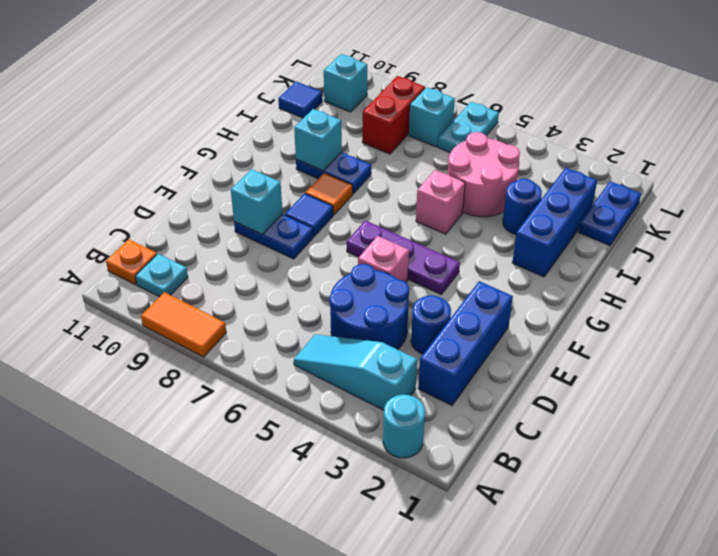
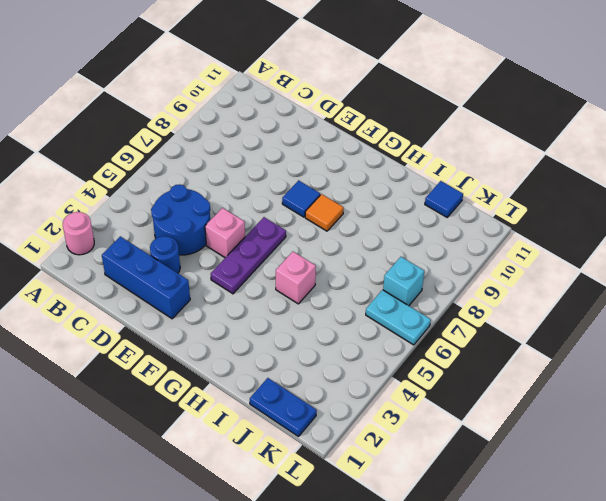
pink 1x1 round brick [63,212,94,255] -> cyan 1x1 round brick [383,395,425,458]
none -> orange 1x2 tile [141,292,226,357]
none -> cyan 1x3 slope [294,335,417,410]
none -> cyan 1x1 plate [135,254,188,297]

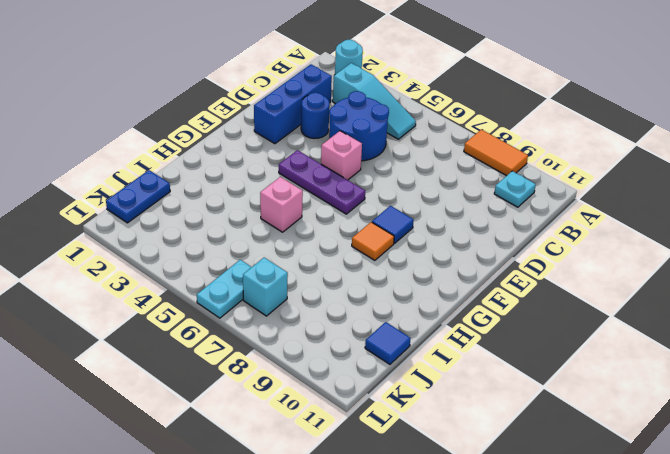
none -> orange 1x1 plate [106,239,157,285]
none -> blue 1x2 plate [234,214,313,259]
none -> blue 1x3 brick [512,168,597,277]

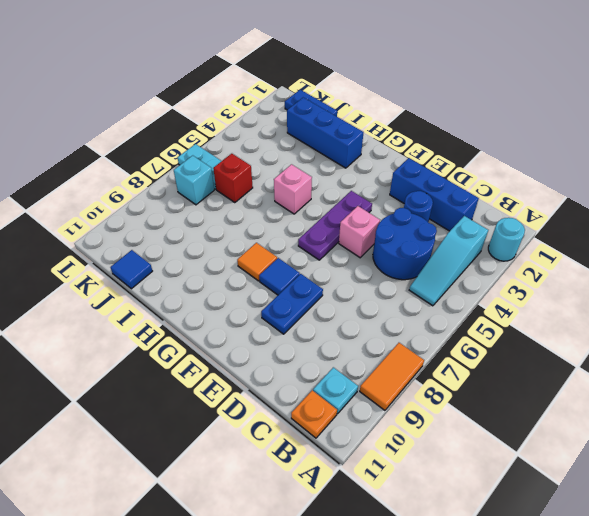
red 1x1 brick [213,154,253,203] -> none
none -> blue 1x2 plate [296,152,371,194]
none -> blue 1x1 round brick [503,178,542,234]
none -> pink 2x2 round brick [448,132,520,217]

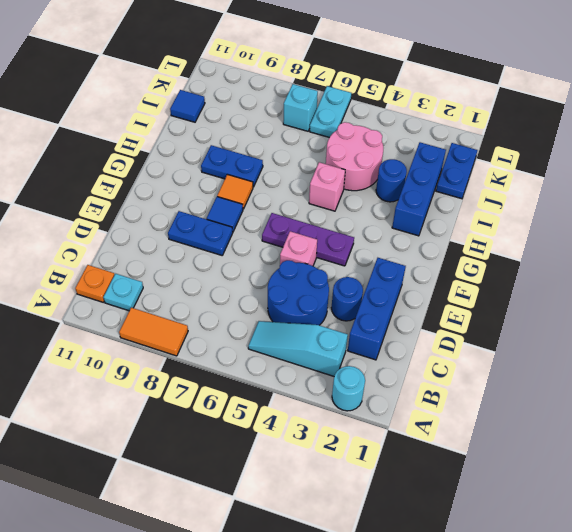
none -> red 1x2 brick [362,76,425,154]
none -> cyan 1x1 brick [324,54,367,112]
none -> cyan 1x1 brick [231,169,283,234]

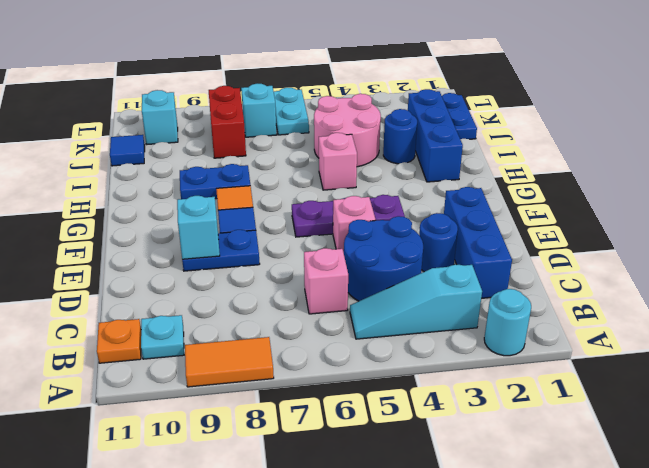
pink 1x1 brick [304,248,348,314] -> none
none -> cyan 1x1 brick [294,109,342,171]

